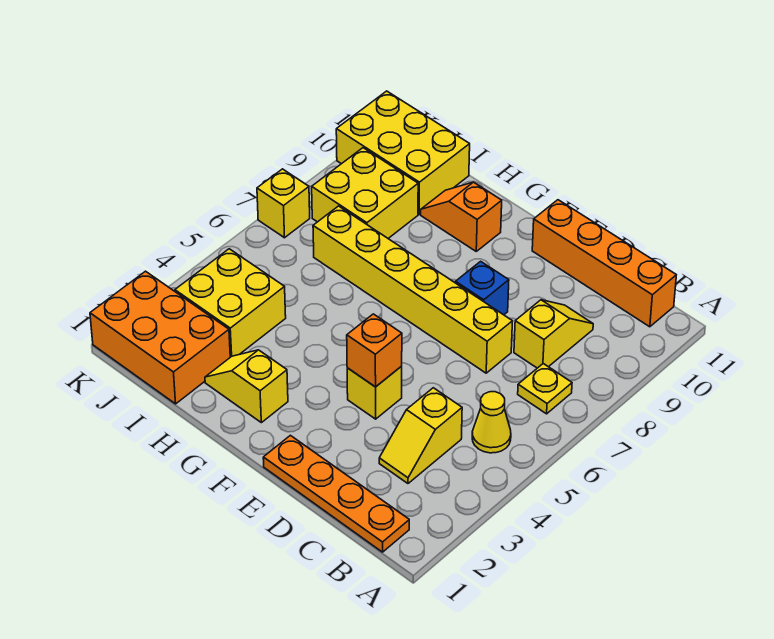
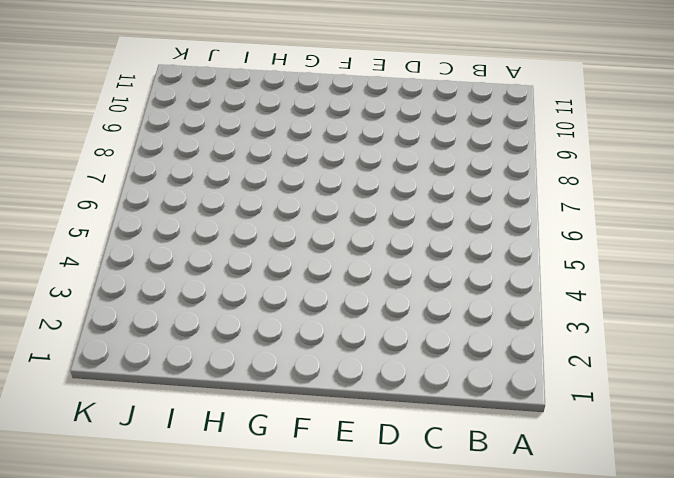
none -> orange 1x4 plate [263,435,409,552]
none -> yellow 1x1 cone [472,392,511,453]
none -> yellow 1x1 plate [518,364,572,414]

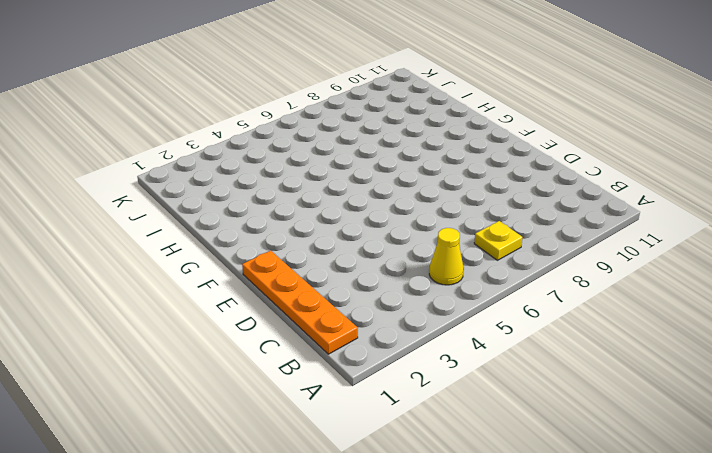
none -> orange 1x4 brick [532,200,676,327]
none -> yellow 1x2 slope [379,388,462,483]
none -> yellow 1x2 slope [514,300,593,368]

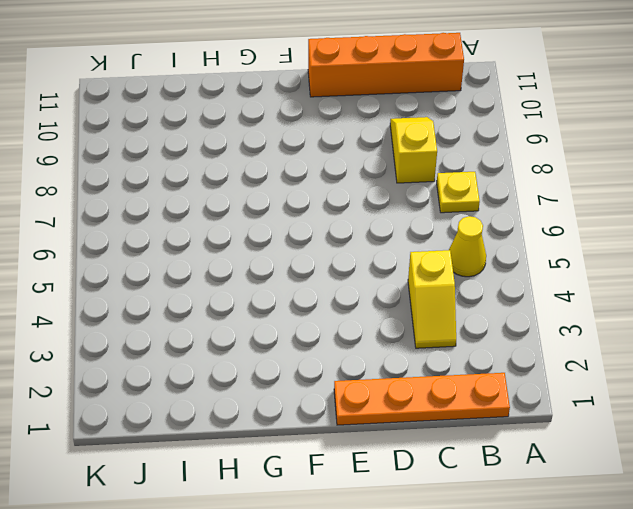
none -> yellow 1x6 brick [313,206,512,373]
none -> yellow 1x1 brick [347,366,402,419]
none -> blue 1x1 brick [456,261,509,315]

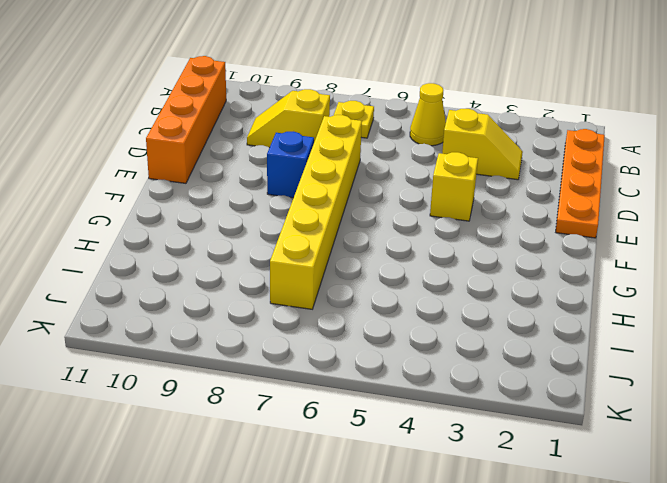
none -> yellow 1x2 slope [205,350,288,423]
none -> orange 1x2 slope [421,182,502,251]
none -> orange 2x3 brick [90,271,230,404]

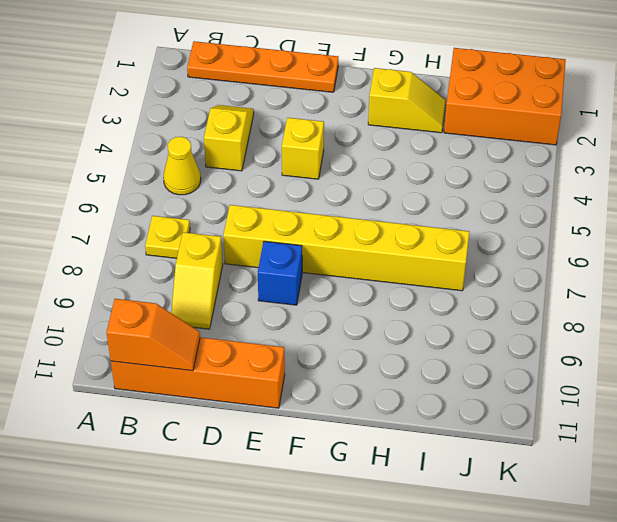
orange 1x2 slope [106,299,200,371] -> orange 1x2 slope moved to [421,182,502,251]
none -> yellow 2x2 brick [175,249,286,357]
none -> yellow 2x2 brick [312,148,418,238]
none -> yellow 2x3 brick [336,91,470,214]

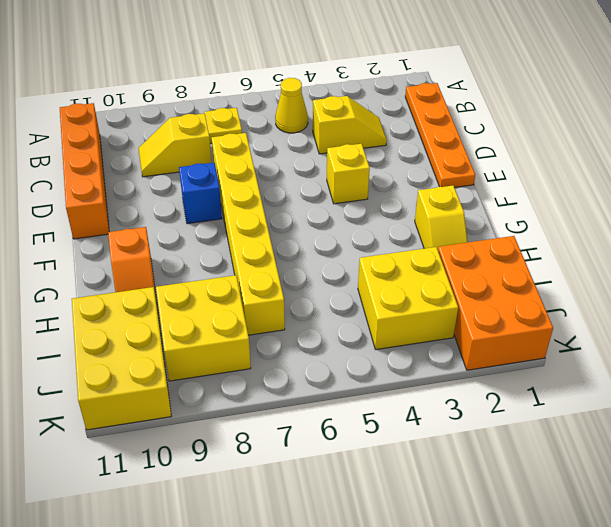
none -> yellow 1x1 brick [257,169,310,238]
none -> orange 1x1 brick [347,314,402,387]

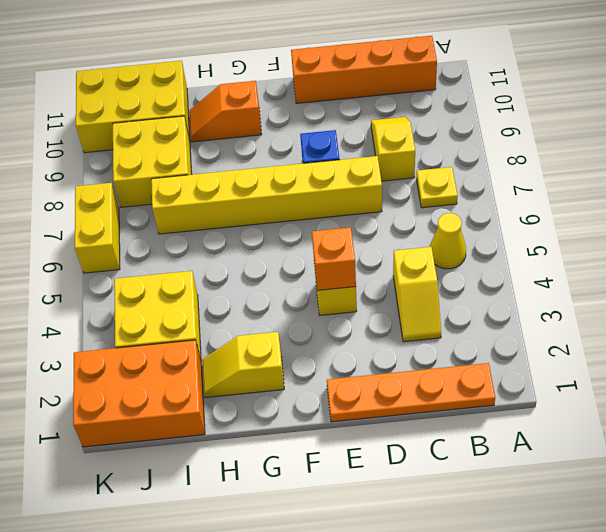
yellow 1x2 brick [75,183,120,273] -> yellow 1x1 brick [257,169,310,238]

